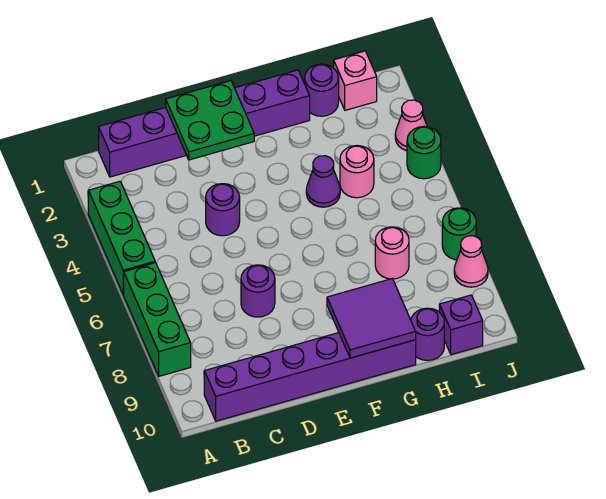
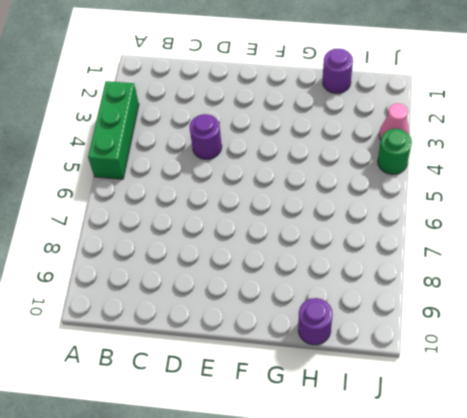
none -> green 1x3 brick [124,263,191,376]
none -> purple 1x6 brick [99,70,310,177]
none -> purple 1x6 brick [204,332,416,421]

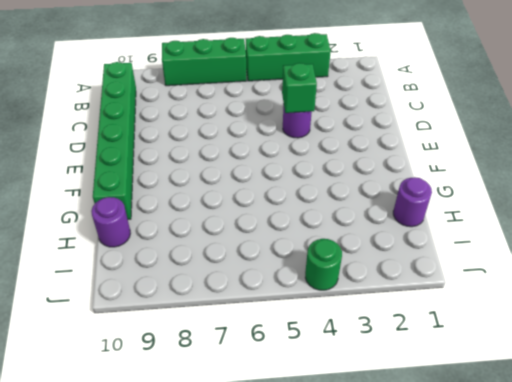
green 1x6 brick [93,62,136,219] -> purple 1x6 brick [204,332,416,421]
green 1x1 brick [282,63,317,113] -> none
none -> purple 1x6 brick [99,70,310,177]
none -> purple 1x1 round brick [241,265,275,317]
none -> purple 1x1 cone [306,156,340,207]

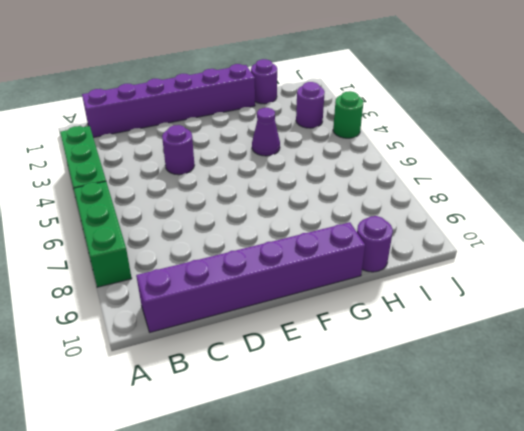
purple 1x1 round brick [296,82,325,128] -> purple 1x1 round brick moved to [241,265,275,317]
none -> pink 1x1 round brick [340,145,374,198]
none -> pink 1x1 round brick [375,227,409,279]
none -> pink 1x1 brick [334,51,377,110]

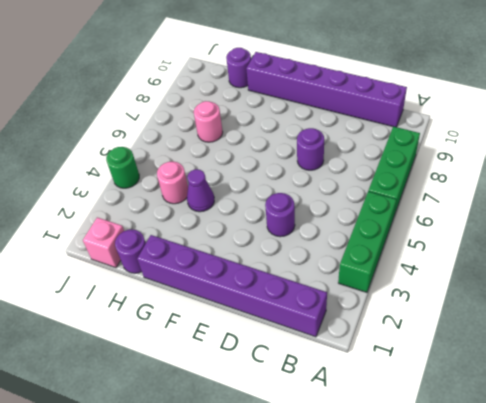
none -> purple 1x1 brick [440,295,483,355]
none -> pink 1x1 cone [395,100,427,151]
none -> green 1x1 round brick [442,208,476,260]

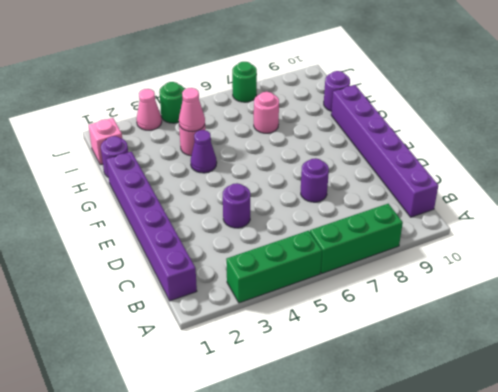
pink 1x1 cone [179,88,205,132] -> pink 1x1 cone moved to [454,236,488,287]
none -> purple 1x1 brick [440,295,483,355]
none -> green 2x2 plate [166,81,254,160]
none -> purple 2x2 tile [327,279,416,358]

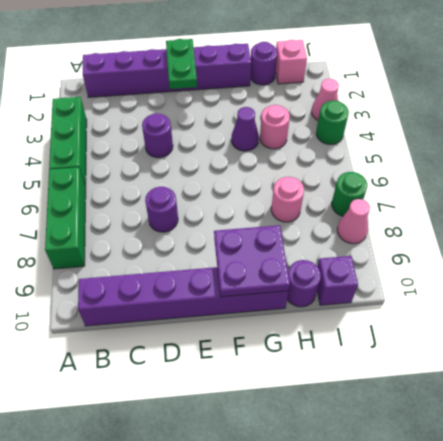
green 1x2 plate [166,39,197,89] -> green 2x2 plate [166,81,254,160]
purple 2x2 plate [214,225,290,297] -> purple 2x2 tile [327,279,416,358]

